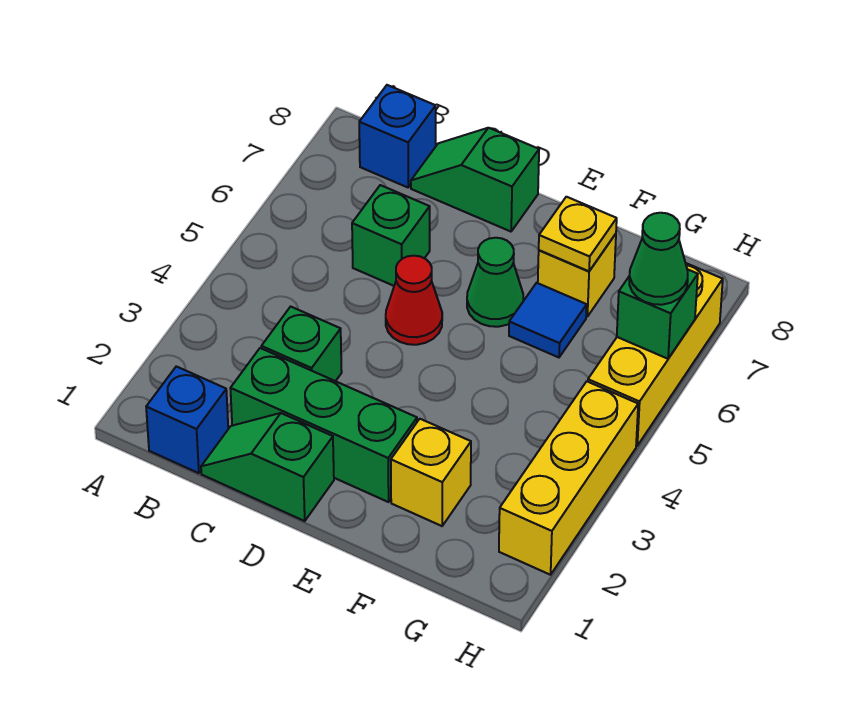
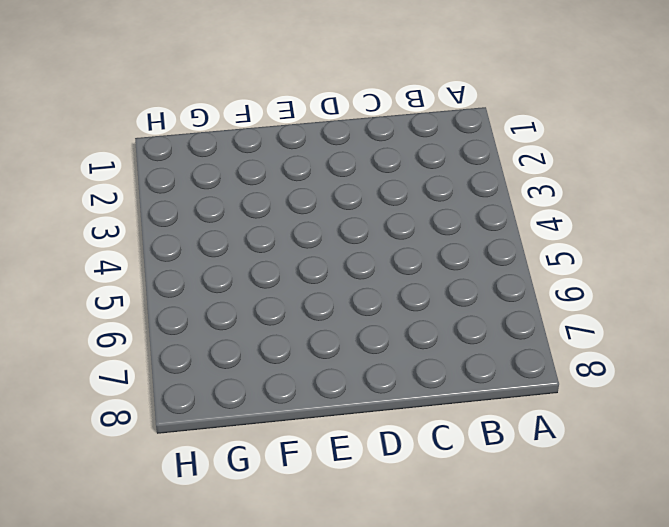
none -> blue 1x1 brick [146,366,228,473]
none -> blue 1x1 brick [359,85,436,187]
none -> green 1x2 slope [201,413,334,521]

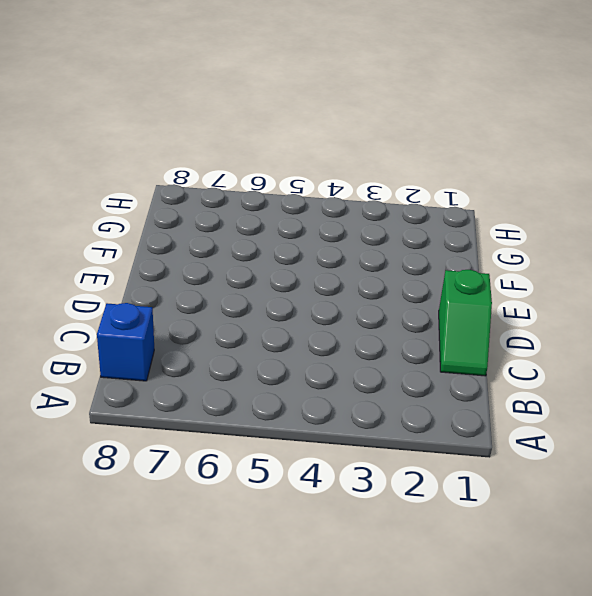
none -> blue 1x1 brick [146,366,228,473]
none -> green 1x3 brick [230,348,417,502]
none -> green 1x1 brick [261,307,342,381]

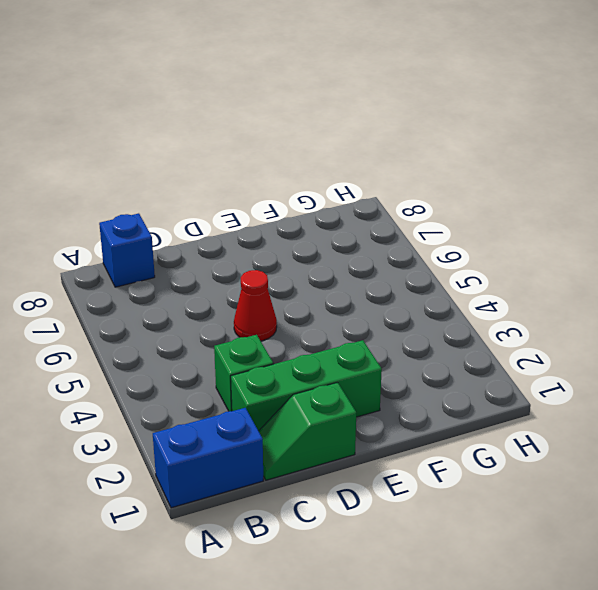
blue 1x2 brick [153,408,263,508] -> blue 1x1 brick [146,366,228,473]
none -> green 1x1 brick [352,185,430,286]
none -> green 1x2 slope [411,128,539,232]
none -> green 1x1 cone [467,238,523,327]

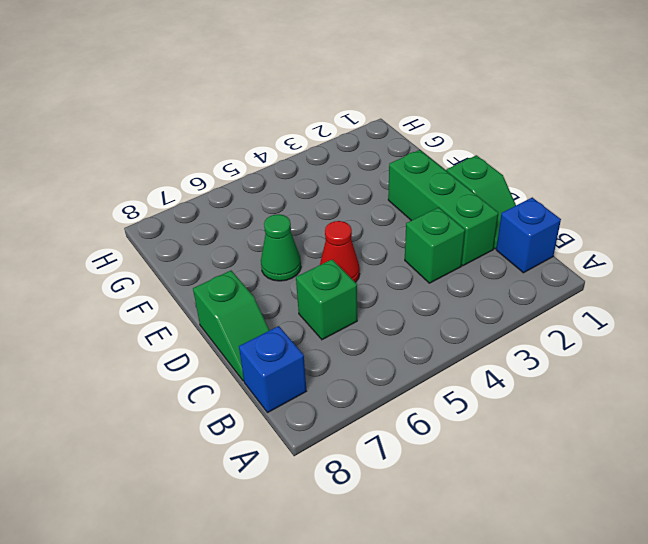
none -> yellow 1x1 brick [391,419,471,526]
none -> blue 1x1 tile [509,283,587,357]
none -> yellow 1x1 brick [538,234,616,316]

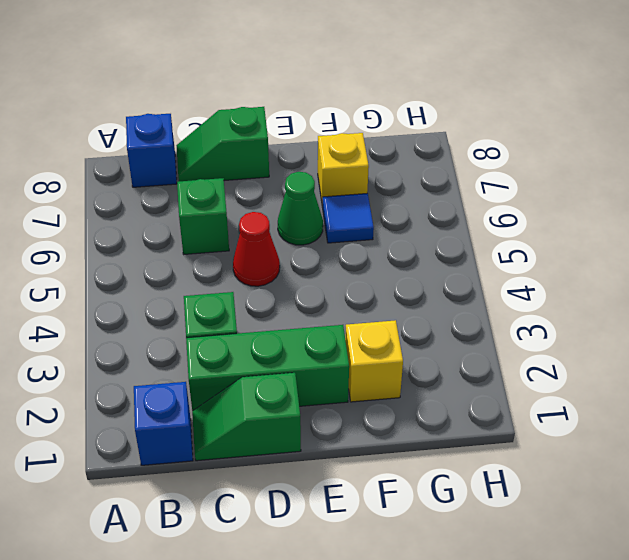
none -> yellow 1x3 brick [499,381,638,575]
none -> yellow 1x3 brick [588,263,723,446]
none -> yellow 1x1 plate [539,197,617,271]

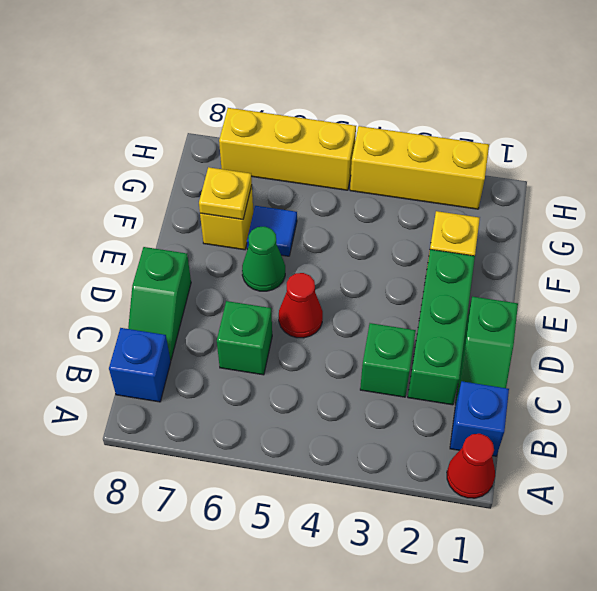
red 1x1 cone [447,434,495,498] -> none
none -> green 1x1 brick [617,269,698,359]
none -> green 1x1 cone [629,213,688,305]

